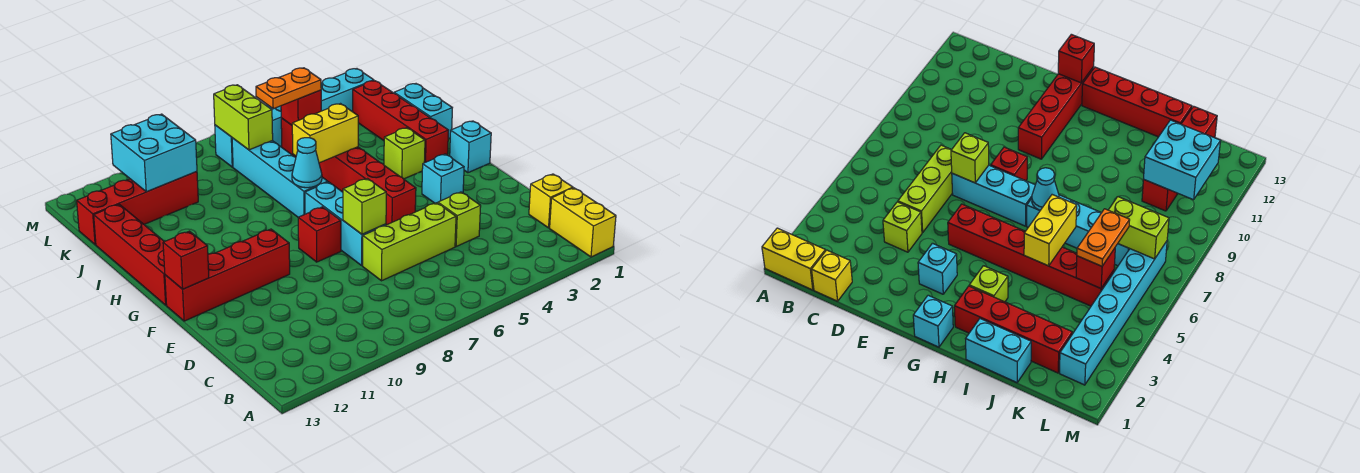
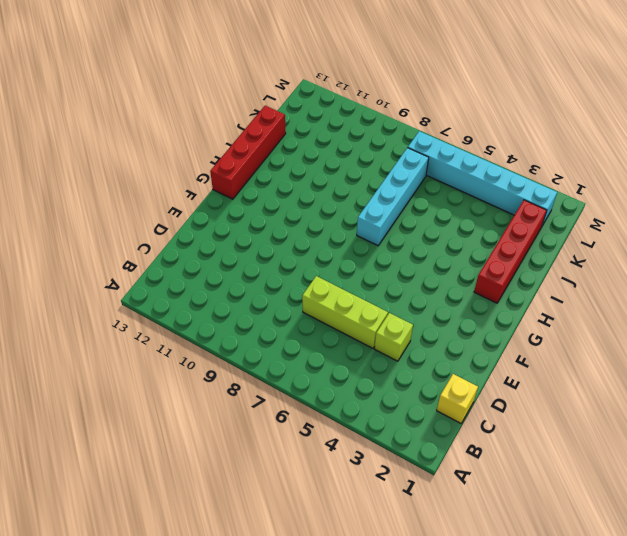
none -> yellow 1x2 brick [550,188,616,257]
none -> cyan 1x3 brick [305,182,386,265]
none -> cyan 1x1 brick [422,154,464,203]

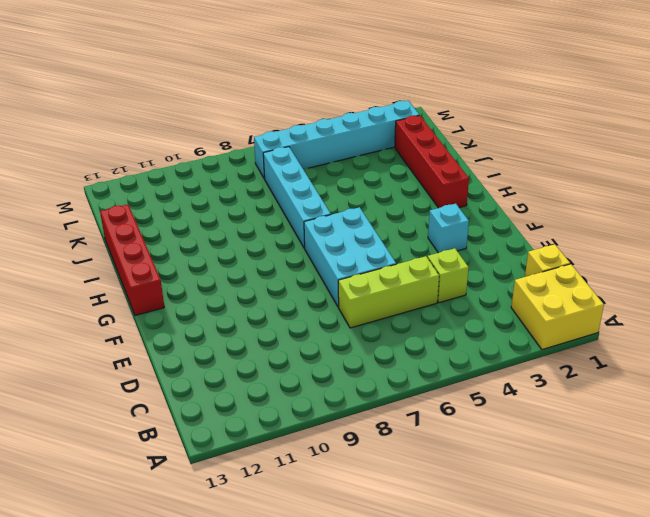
yellow 2x2 brick [511,264,604,350] -> yellow 1x2 brick [550,188,616,257]
cyan 2x3 brick [304,207,396,307] -> cyan 1x3 brick [305,182,386,265]
none -> red 1x6 brick [281,118,416,225]
none -> red 1x1 brick [298,207,341,262]
none -> red 1x4 brick [165,229,290,321]

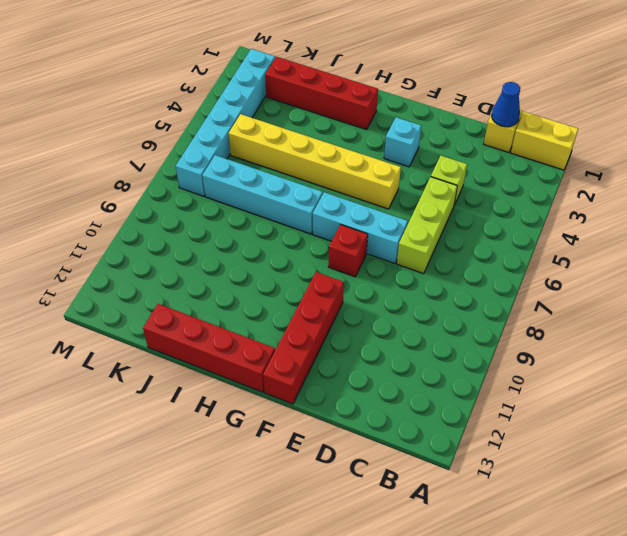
blue 1x1 cone [492,82,520,127] -> none
yellow 1x6 brick [229,114,401,209] -> red 1x6 brick [281,118,416,225]
none -> cyan 1x1 brick [450,121,491,173]
none -> lime 1x1 brick [384,128,425,179]
none -> cyan 1x2 brick [394,84,452,139]

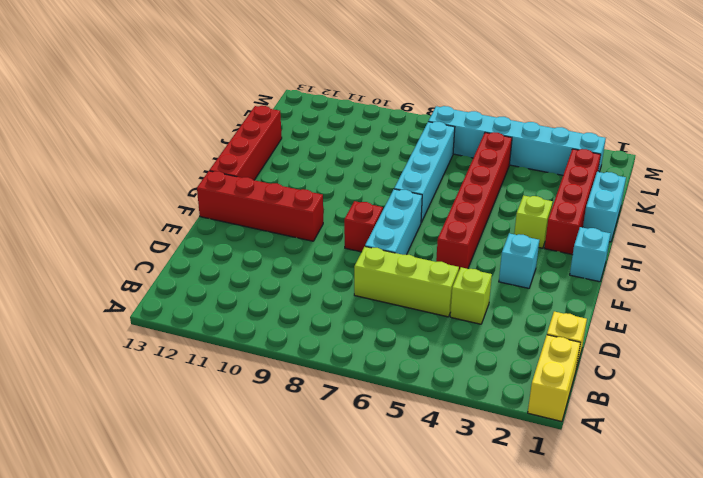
none -> red 1x4 brick [77,172,198,245]
none -> lime 1x1 brick [343,179,386,234]
none -> red 1x1 brick [163,231,209,289]

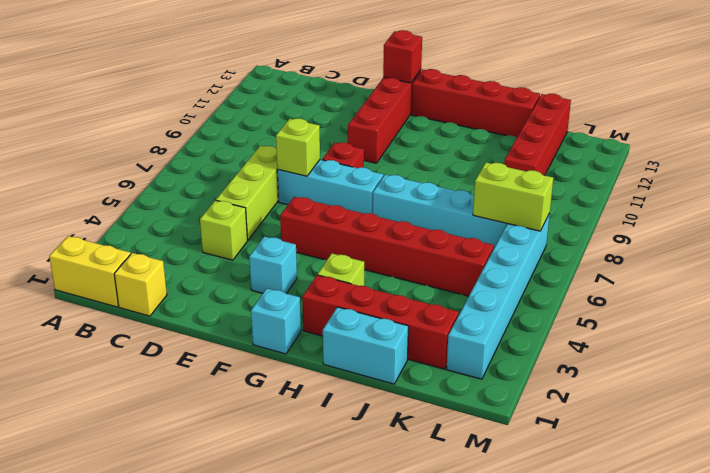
none -> cyan 1x1 cone [292,138,322,188]
none -> yellow 1x2 brick [292,104,358,163]
none -> red 1x1 brick [281,90,321,125]

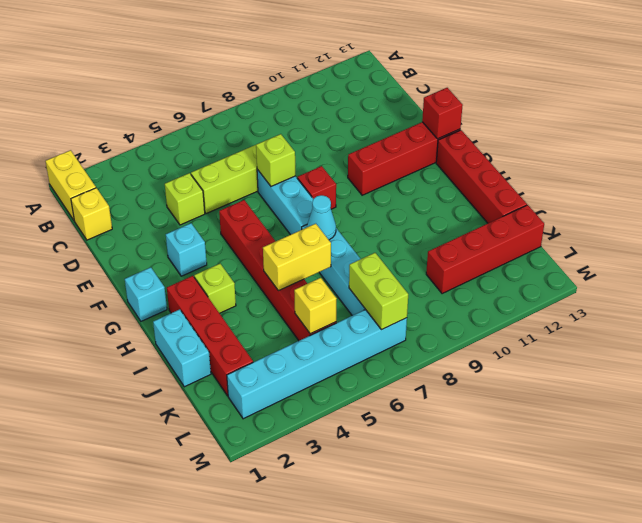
yellow 1x1 brick [294,278,337,334] -> red 1x1 brick [281,90,321,125]
none -> cyan 2x2 brick [111,114,197,192]
none -> orange 1x2 plate [256,68,321,109]

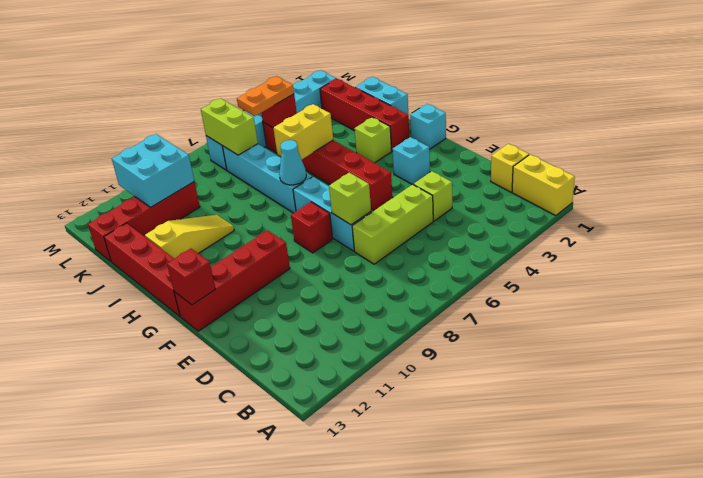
yellow 1x3 slope [145,215,234,259] -> none

